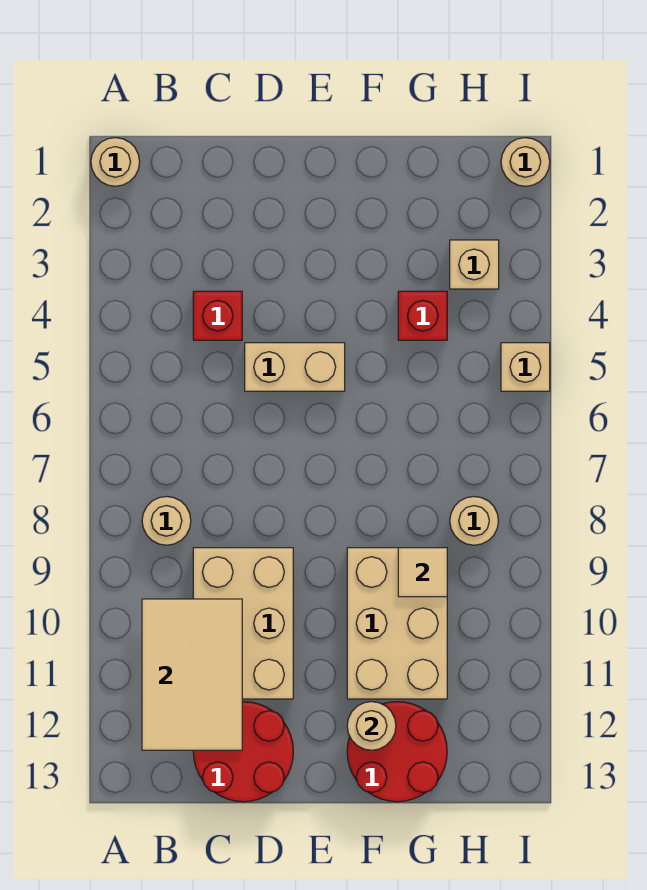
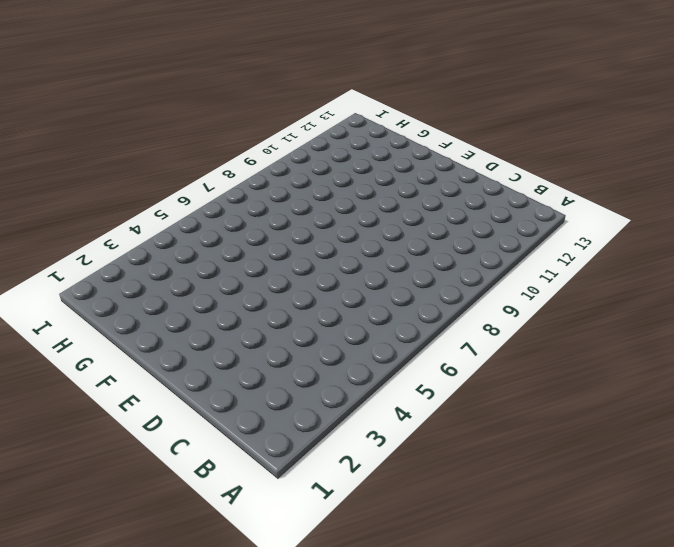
none -> tan 1x1 round brick [91,138,140,186]
none -> tan 1x1 round brick [142,497,191,545]
none -> red 1x1 brick [193,291,242,340]

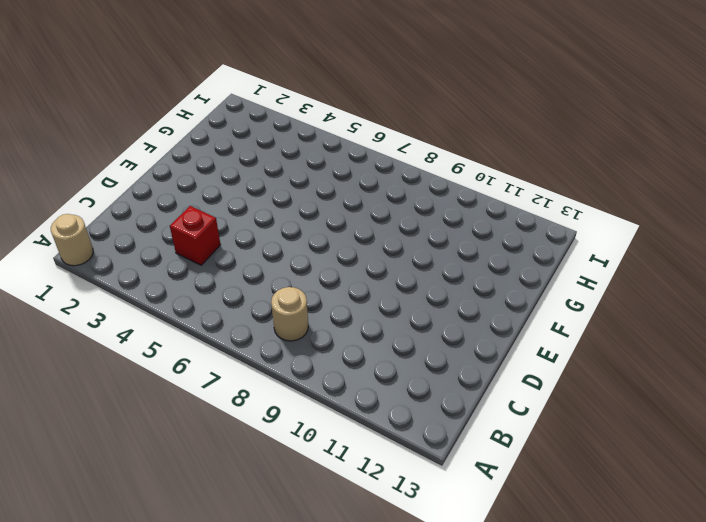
none -> tan 2x3 brick [193,548,293,699]
none -> red 2x2 round brick [193,702,293,802]
none -> tan 1x2 brick [245,343,345,391]

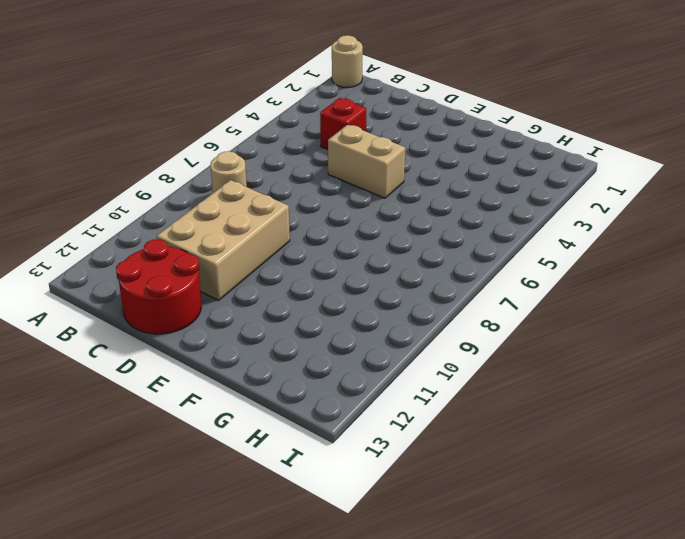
none -> tan 2x3 brick [347,548,447,699]
none -> red 2x2 round brick [347,702,447,802]
none -> red 1x1 brick [398,291,447,340]

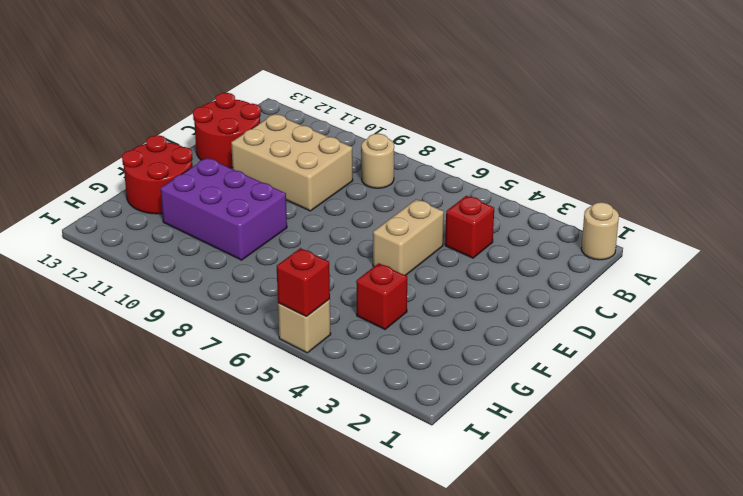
purple 2x3 brick [161,158,287,260] -> tan 2x3 brick [347,548,447,699]
red 1x1 brick [277,248,330,316] -> none
none -> tan 1x1 brick [450,240,499,289]
none -> tan 1x1 round brick [450,497,498,545]
none -> tan 1x1 round brick [501,138,550,186]

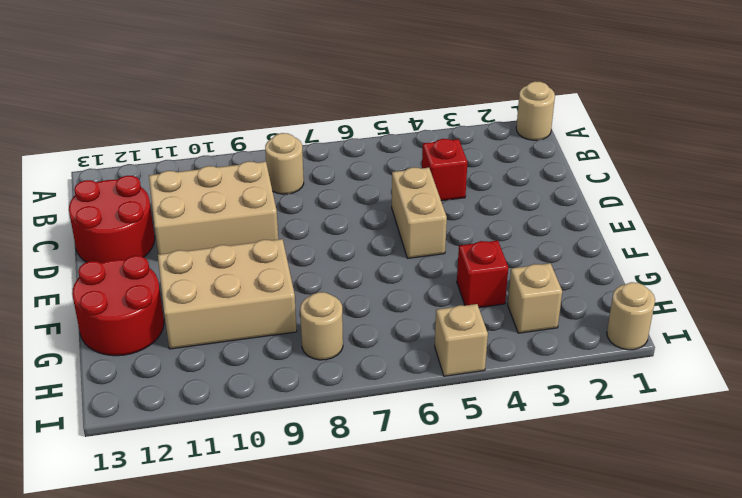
none -> tan 2x3 tile [142,599,242,750]
none -> tan 1x1 round brick [347,702,396,750]
none -> tan 1x1 tile [398,548,447,597]

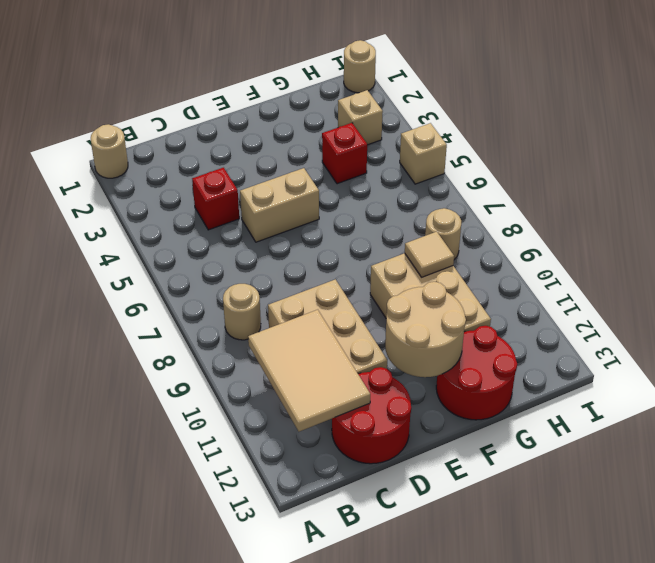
tan 2x2 round brick [385,282,466,377] -> tan 1x1 round brick [347,702,396,750]

